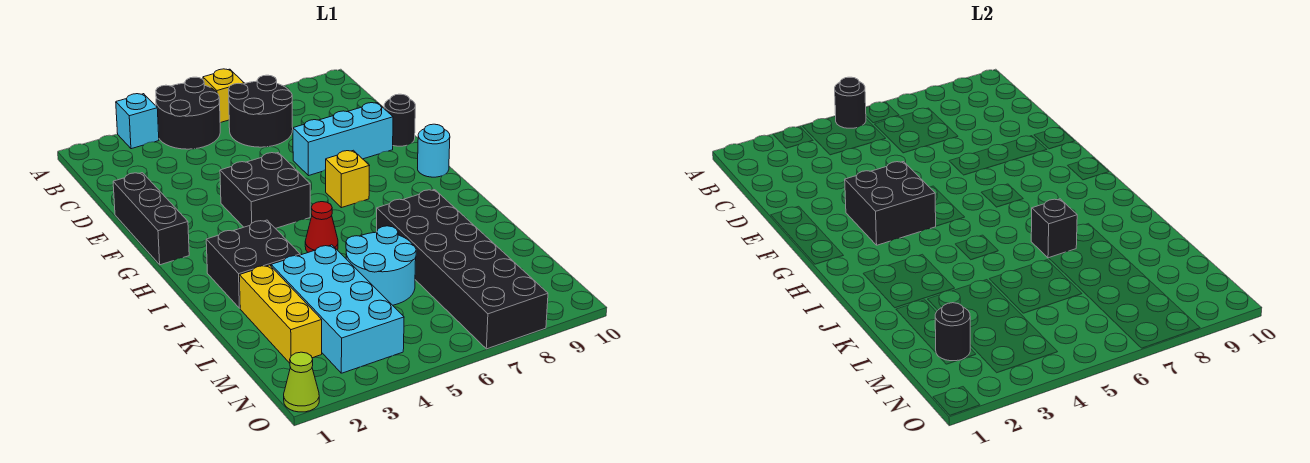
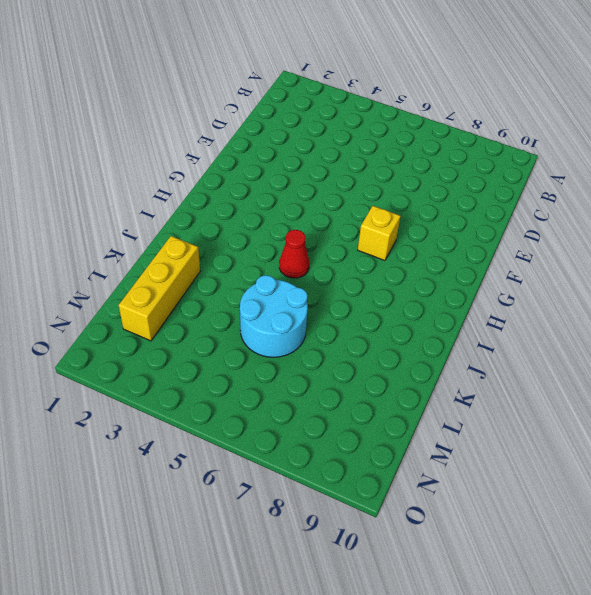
none -> cyan 1x1 brick [116,94,159,149]
none -> black 2x2 round brick [156,77,220,149]
none -> yellow 1x1 brick [203,69,244,123]

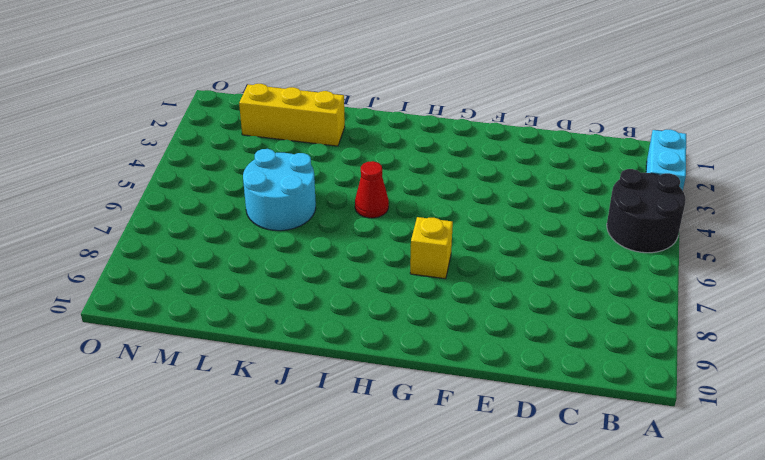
cyan 1x2 brick [646,130,686,190] -> cyan 1x1 brick [116,94,159,149]
none -> yellow 1x1 brick [203,69,244,123]
none -> black 2x2 round brick [229,75,293,147]
none -> black 1x3 brick [113,173,189,265]

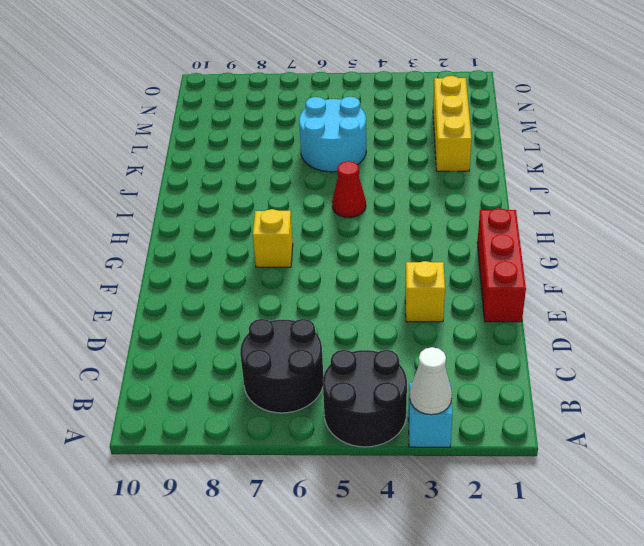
white 1x1 cone [410,347,452,415] -> none
red 1x3 brick [477,208,526,322] -> black 1x3 brick [113,173,189,265]
yellow 1x1 brick [405,261,445,322] -> yellow 1x1 brick moved to [203,69,244,123]
none -> cyan 1x3 brick [293,103,393,176]
none -> black 1x1 round brick [384,94,415,146]
none -> black 2x2 brick [220,153,310,228]

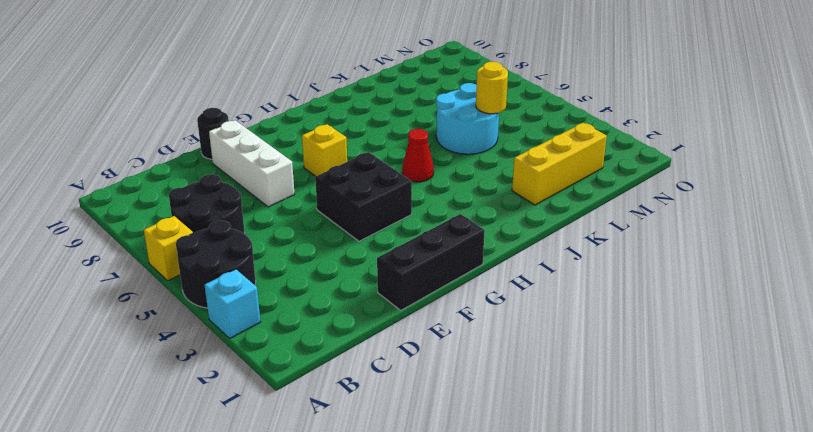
white 1x3 brick [209,120,295,207] -> cyan 1x3 brick [293,103,393,176]
yellow 1x1 round brick [476,62,508,114] -> none
none -> cyan 1x1 round brick [418,124,450,177]
none -> black 2x2 brick [206,220,300,308]
none -> black 2x6 brick [377,190,548,349]

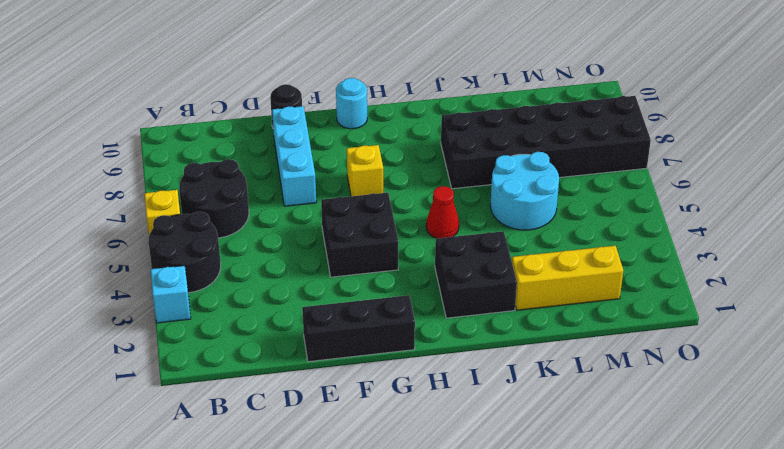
none -> cyan 2x4 brick [271,245,404,373]
none -> lime 1x1 cone [284,352,319,412]
none -> black 1x1 round brick [835,77,866,128]

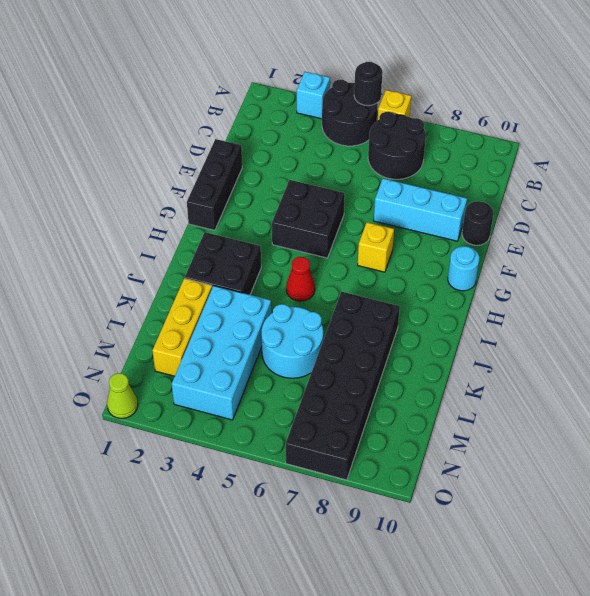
none -> black 2x2 brick [845,162,936,245]
none -> black 1x1 brick [1031,199,1077,258]
none -> black 1x1 round brick [935,303,970,361]

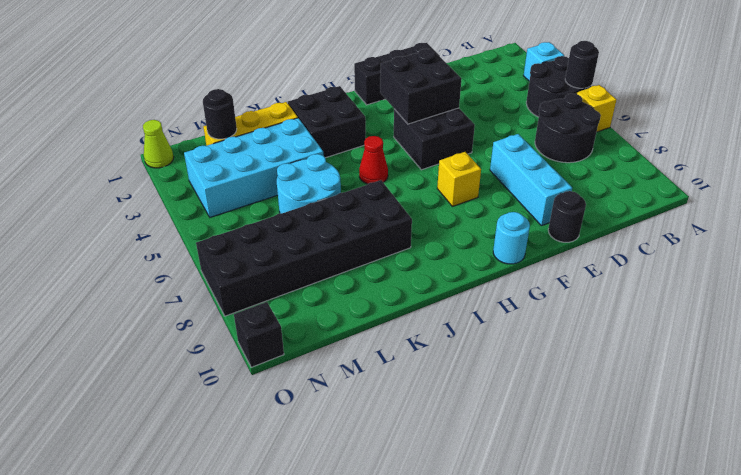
black 1x1 brick [234,302,284,367] -> black 1x1 brick moved to [1031,199,1077,258]

